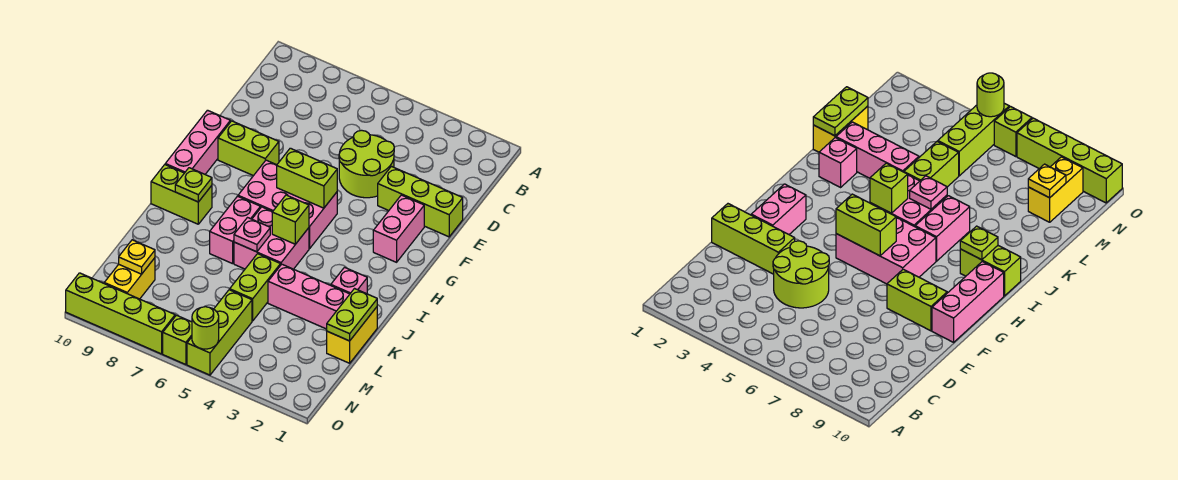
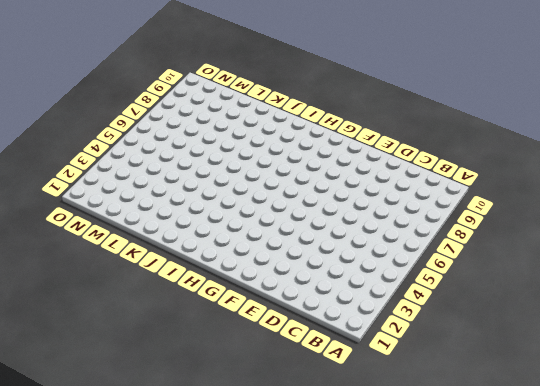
none -> lime 2x2 round brick [339,130,394,198]
none -> lime 1x3 brick [378,166,463,237]
none -> pink 1x2 brick [373,195,424,262]

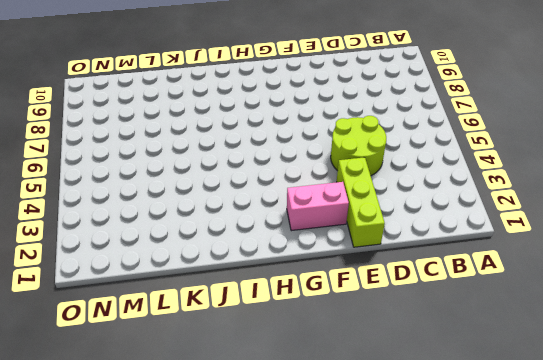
none -> lime 1x2 brick [218,121,279,176]
none -> pink 1x3 brick [165,110,230,174]
none -> pink 2x3 brick [238,160,337,249]

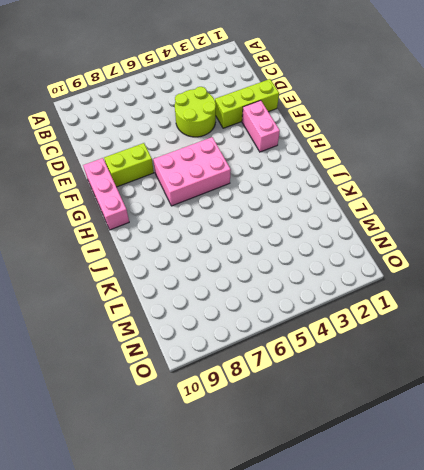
none -> pink 2x2 brick [234,207,309,269]
none -> pink 1x2 brick [210,196,260,264]
none -> lime 1x2 brick [151,165,212,224]

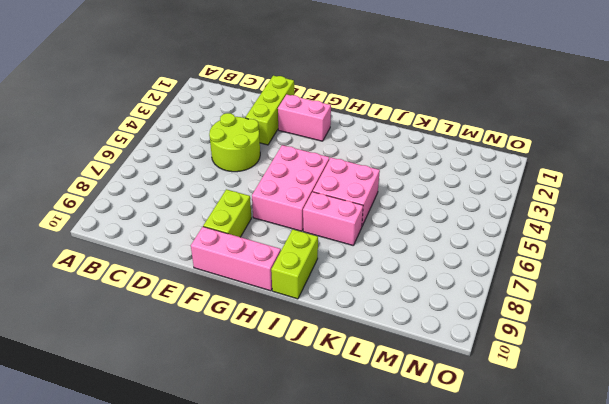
none -> pink 1x1 brick [331,267,367,294]
none -> yellow 1x2 brick [327,307,377,363]
none -> pink 1x3 brick [268,264,350,329]

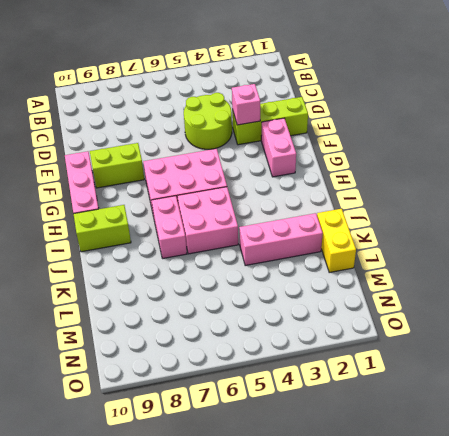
pink 1x1 brick [232,84,260,125] -> pink 1x1 brick moved to [331,267,367,294]
none -> lime 1x2 brick [230,254,281,321]
none -> lime 1x3 brick [187,290,252,375]
none -> yellow 1x2 brick [104,258,155,299]

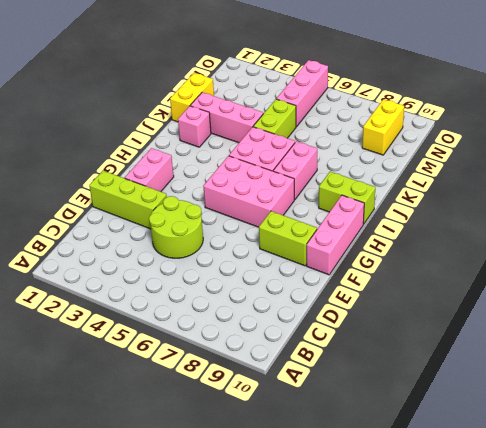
pink 1x3 brick [277,60,328,127] -> lime 1x3 brick [187,290,252,375]
none -> lime 1x1 brick [163,315,192,365]
none -> lime 1x4 brick [66,273,175,354]
none -> lime 1x2 brick [277,148,337,208]

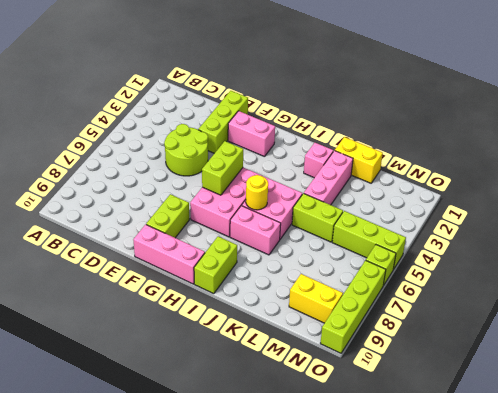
yellow 1x1 round brick [246,175,268,210] -> none
none -> lime 1x1 brick [272,195,309,244]
none -> lime 1x1 plate [175,168,212,202]
none -> pink 1x1 plate [234,218,270,252]

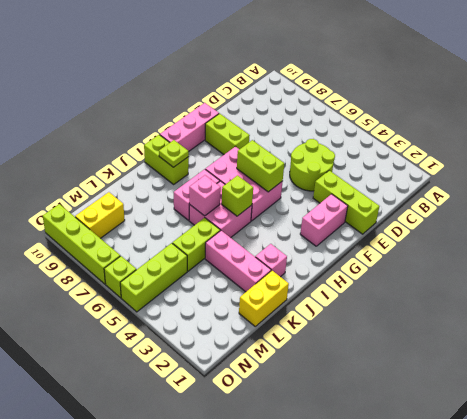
pink 1x1 brick [189,175,221,216] -> pink 1x1 plate [234,218,270,252]
none -> lime 1x2 plate [327,289,377,341]
none -> yellow 1x1 plate [119,240,155,274]
none -> lime 1x1 round brick [192,307,219,349]

